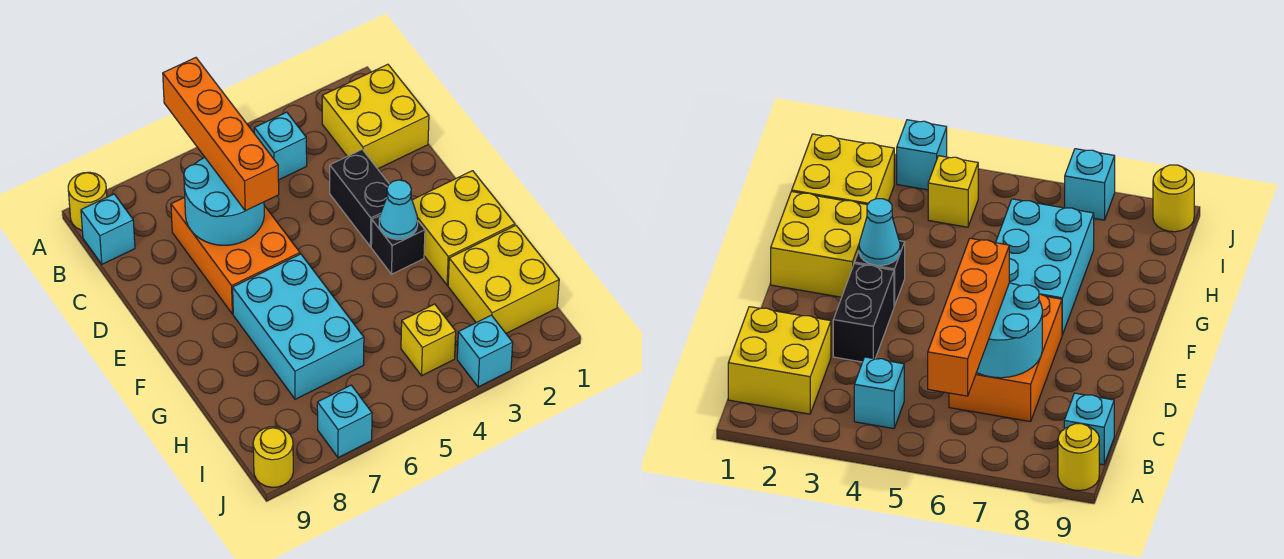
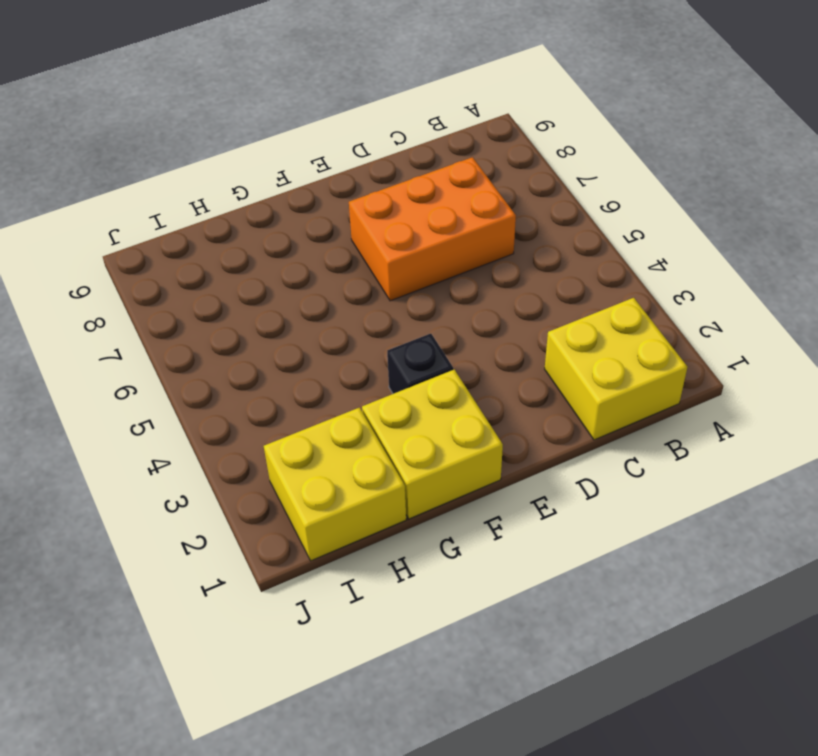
none -> yellow 1x1 round brick [68,172,107,230]
none -> cyan 1x1 brick [254,112,307,180]
none -> cyan 1x1 brick [81,194,135,264]

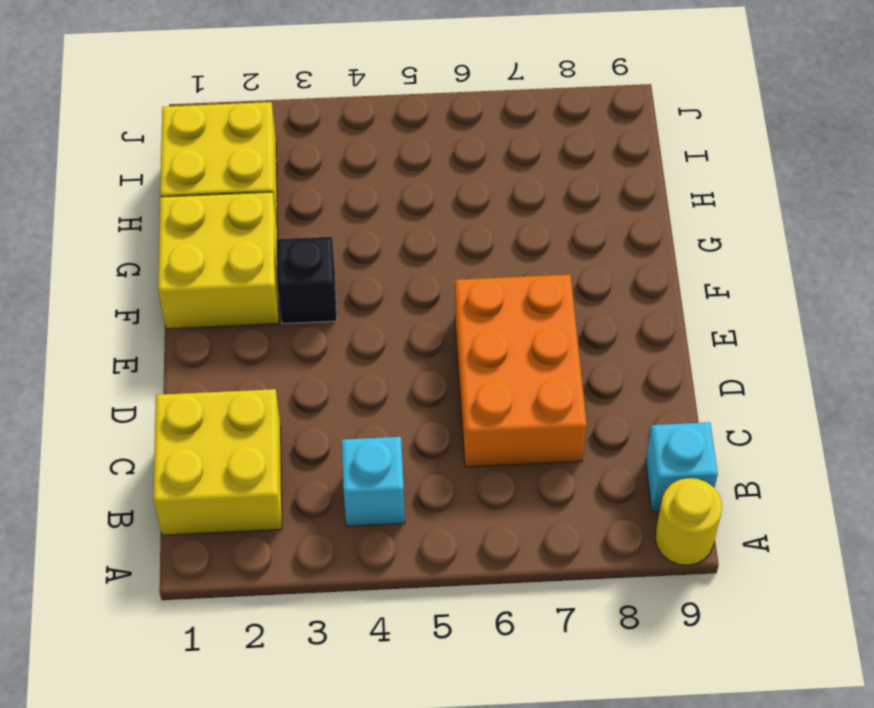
none -> black 1x2 brick [330,150,389,247]
none -> cyan 2x3 brick [233,254,364,399]
none -> yellow 1x1 brick [401,304,456,376]

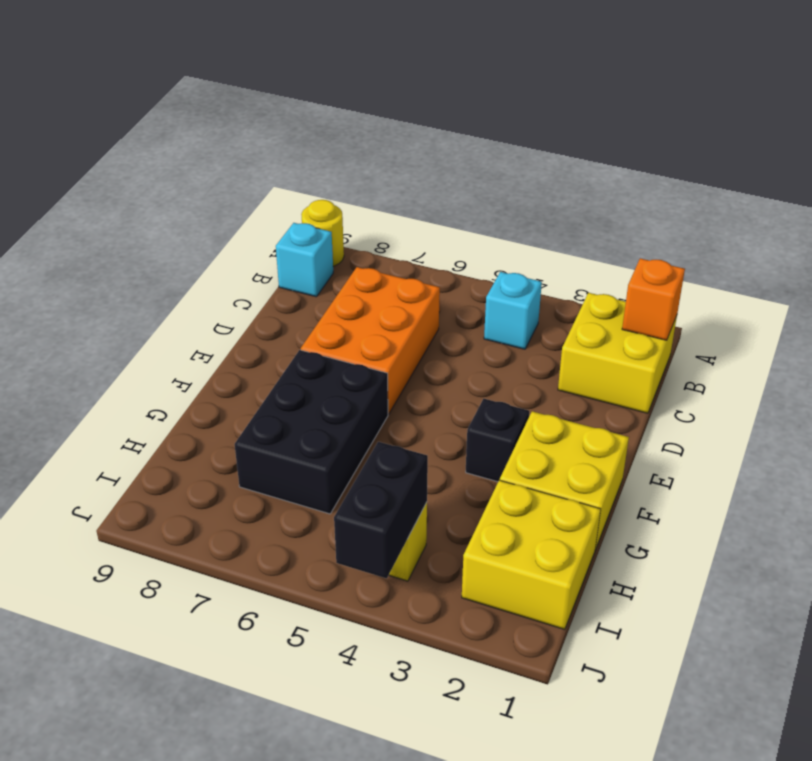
orange 1x1 brick [622,258,685,340] -> none
black 2x3 brick [235,350,388,514] -> cyan 2x3 brick [233,254,364,399]
black 1x2 brick [334,442,428,578] -> black 1x2 brick moved to [330,150,389,247]
none -> cyan 1x1 brick [457,315,513,387]
none -> cyan 1x1 brick [317,385,372,458]
none -> yellow 1x1 round brick [253,427,293,487]

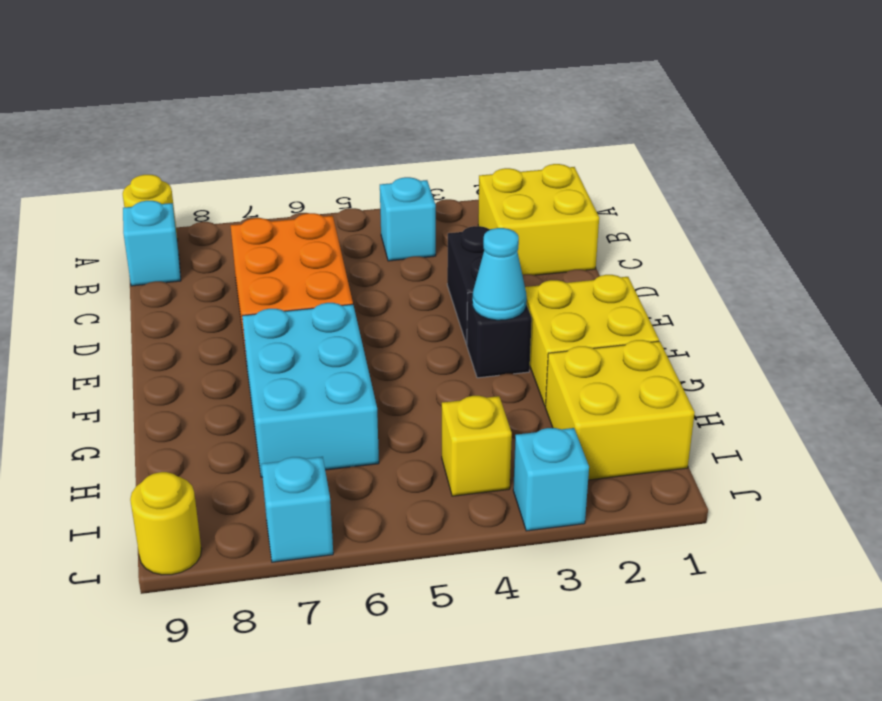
none -> cyan 2x2 round brick [184,158,264,245]
none -> orange 1x4 brick [163,58,279,211]

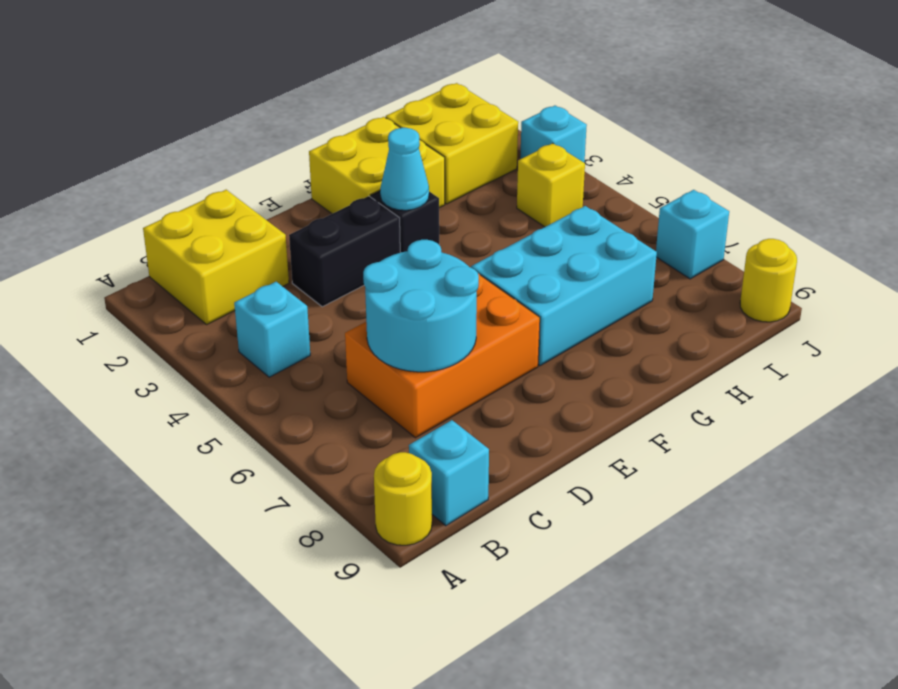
none -> orange 1x4 brick [163,58,279,211]

